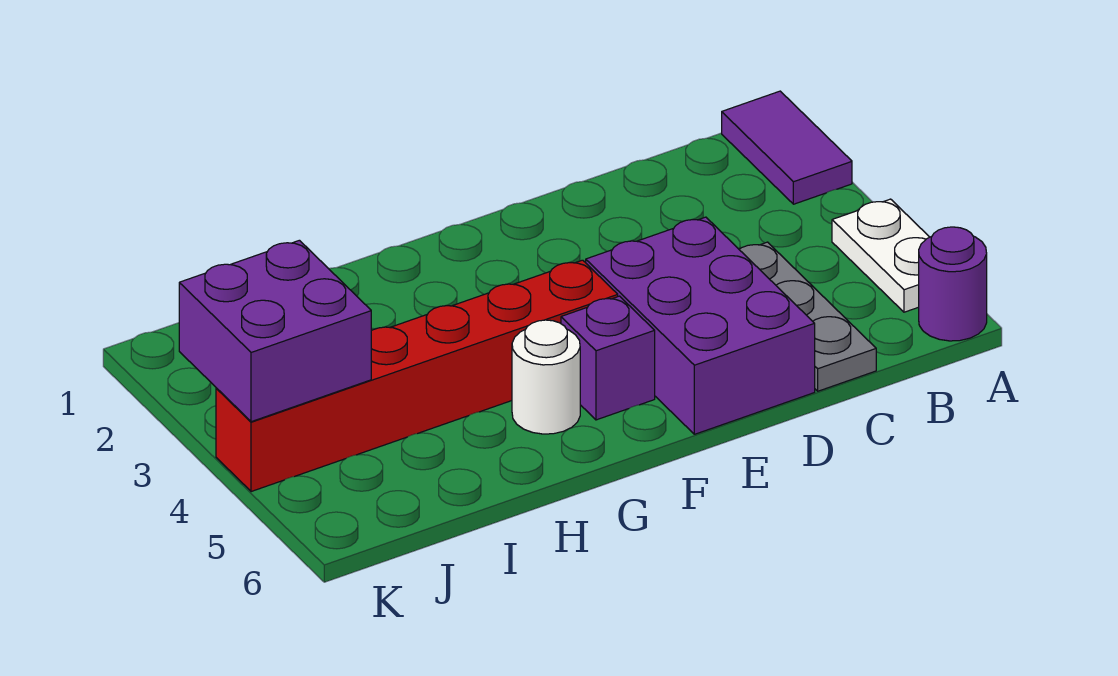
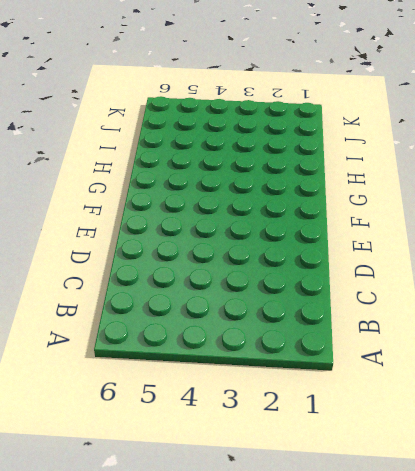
none -> purple 1x2 tile [722,91,852,204]
none -> white 1x2 plate [832,199,929,312]

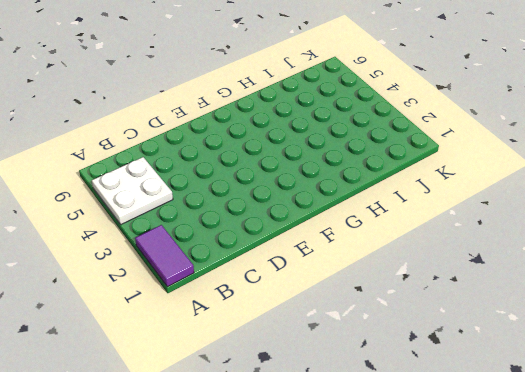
white 2x2 plate [92,157,173,224] -> white 1x2 plate [832,199,929,312]
none -> purple 1x1 round brick [919,227,987,341]
none -> grey 1x3 plate [739,242,876,391]

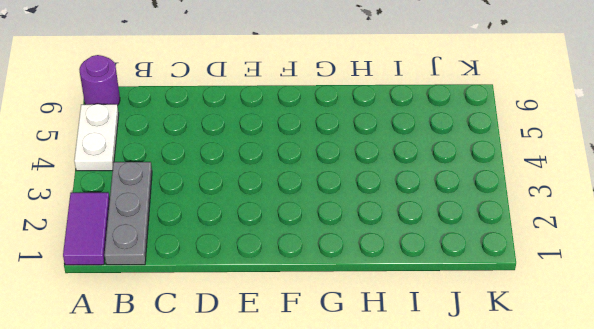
grey 1x3 plate [105,162,152,265] -> grey 1x3 plate moved to [739,242,876,391]
none -> purple 2x3 brick [586,217,815,434]
none -> red 1x6 brick [216,260,618,492]

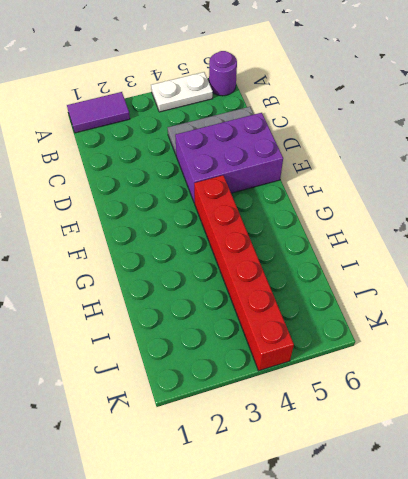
none -> purple 1x1 brick [561,296,655,420]
none -> white 1x1 round brick [512,320,580,434]

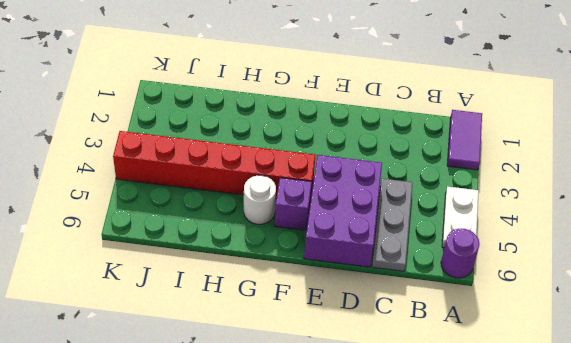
none -> purple 2x2 brick [179,240,371,422]

